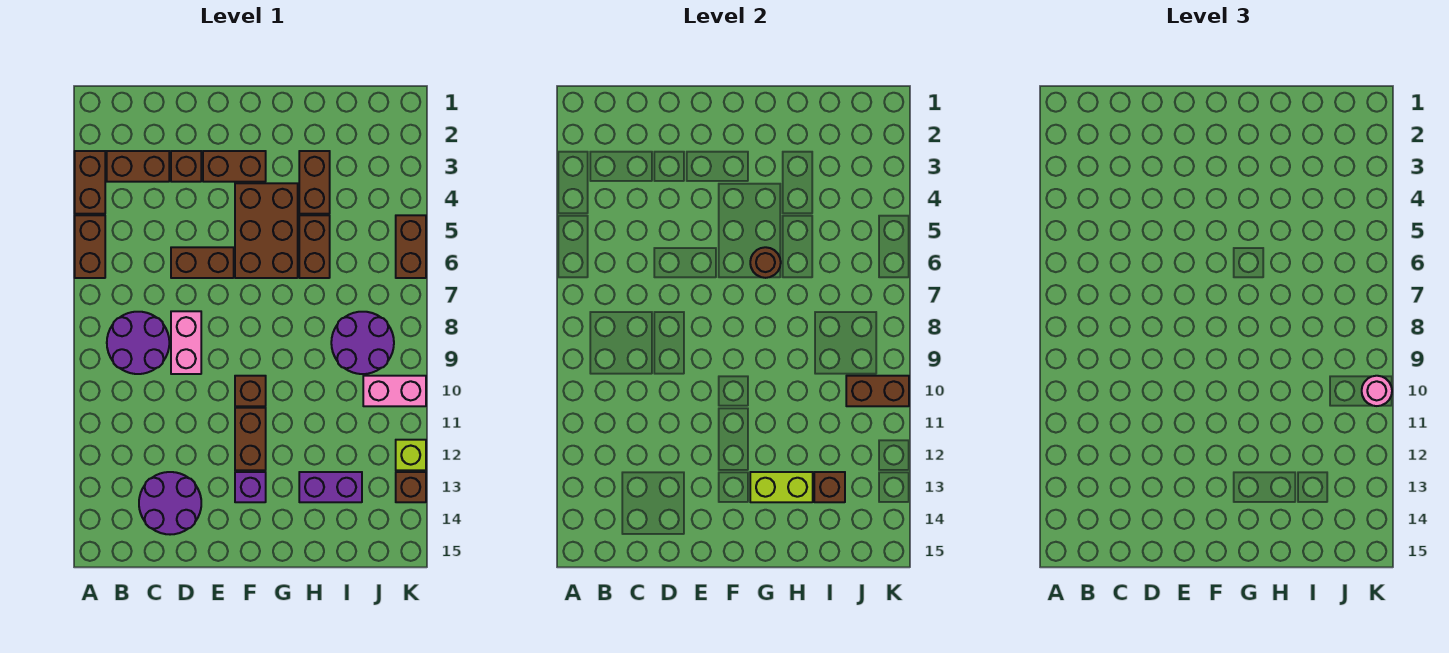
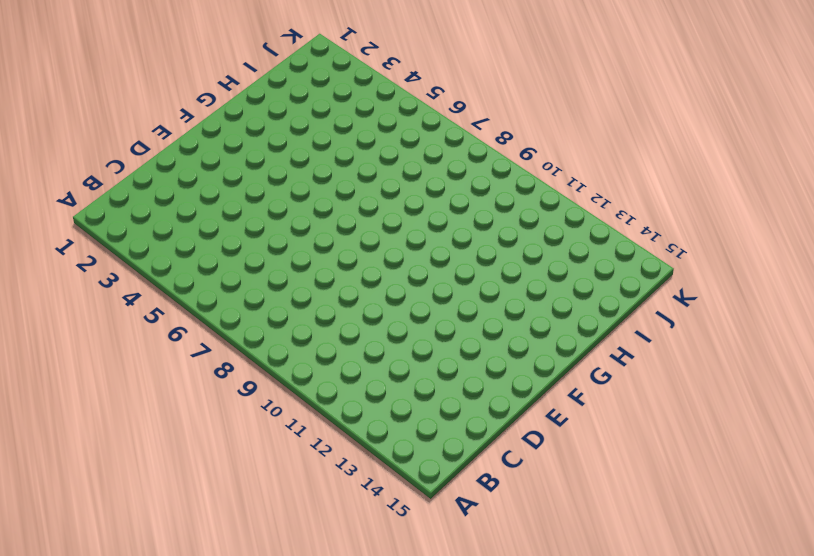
none -> brown 1x2 brick [75,151,105,214]
none -> brown 1x2 brick [75,215,105,278]
none -> brown 1x2 brick [107,151,169,182]

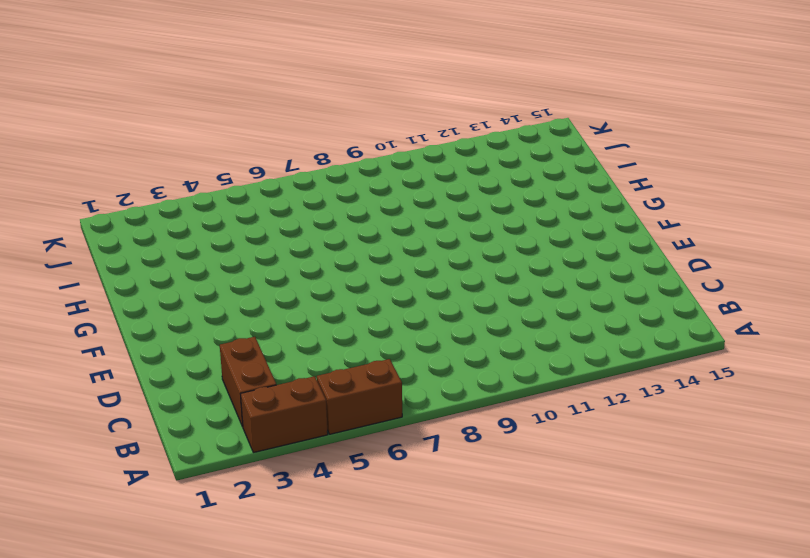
none -> purple 2x2 round brick [107,312,169,374]
none -> purple 2x2 round brick [139,472,201,535]
none -> brown 1x1 brick [171,151,201,182]

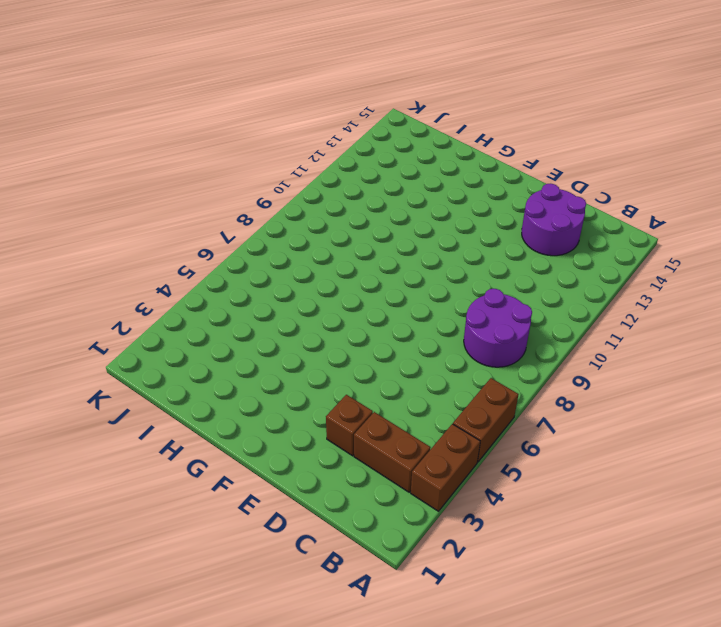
none -> brown 1x2 brick [171,247,234,278]
none -> pink 1x2 brick [171,311,201,374]
none -> brown 1x2 brick [203,151,266,182]

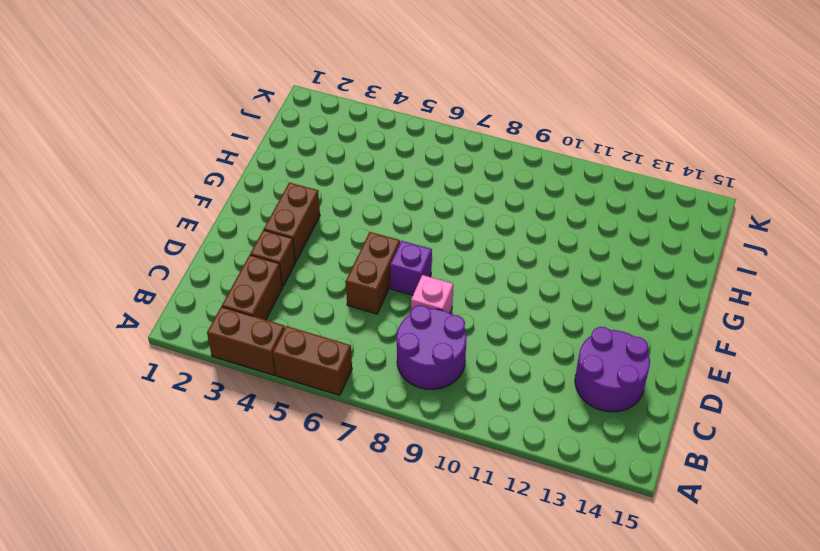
pink 1x1 brick [411,275,453,313] -> pink 1x2 brick [171,311,201,374]
purple 1x1 brick [390,241,432,295] -> purple 1x1 brick moved to [235,472,266,502]
none -> brown 2x3 brick [235,183,298,278]
none -> brown 1x1 brick [235,376,266,406]
none -> brown 1x2 brick [235,408,266,470]

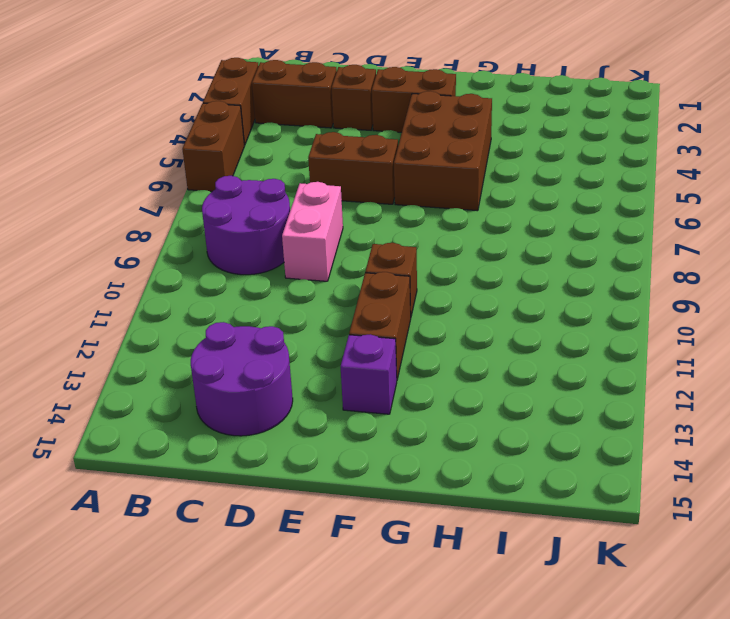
none -> brown 1x2 brick [299,151,330,214]
none -> brown 1x2 brick [299,215,330,278]
none -> purple 1x2 brick [299,472,362,502]

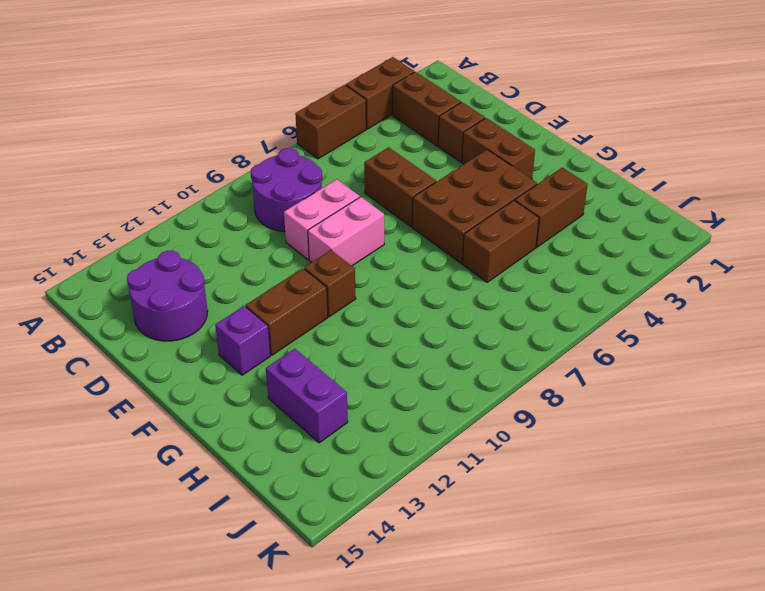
pink 1x2 brick [308,197,384,266] -> pink 1x2 brick turned to [363,376,426,406]
none -> purple 2x2 round brick [331,312,394,374]
none -> brown 1x2 brick [396,215,426,278]
none -> lime 1x1 brick [396,440,426,470]

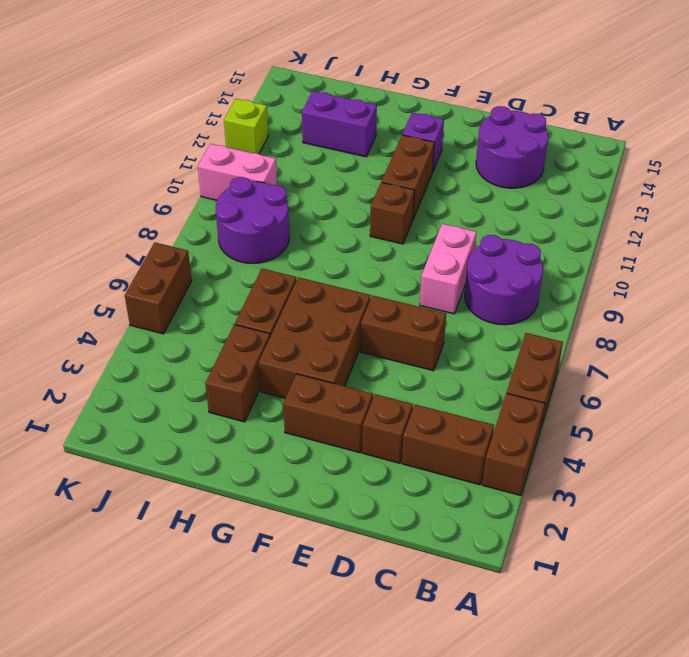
none -> brown 1x1 brick [396,472,426,502]
none -> brown 1x1 round brick [750,247,781,278]
none -> lime 1x2 brick [750,472,813,502]

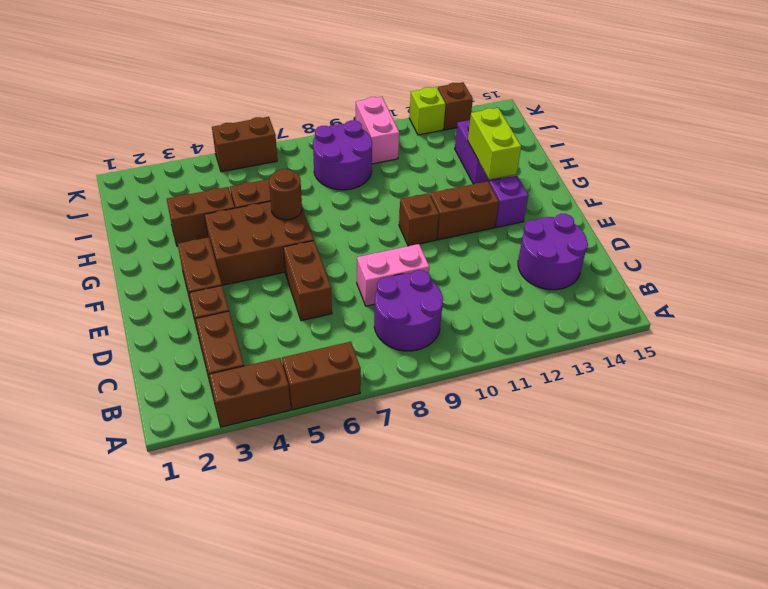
none -> brown 1x1 brick [814,472,845,502]
none -> brown 1x2 brick [846,376,909,406]
none -> pink 1x1 round brick [1362,376,1392,406]

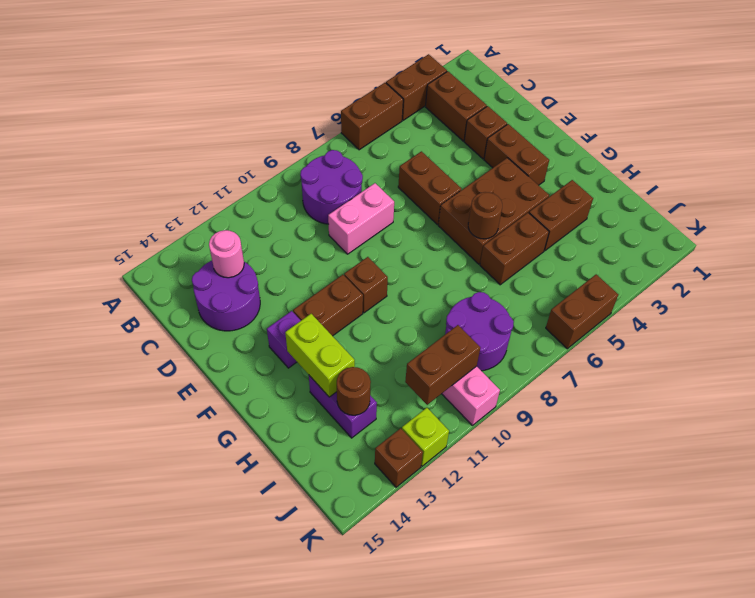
pink 1x1 round brick [209,230,244,278] -> pink 1x1 round brick moved to [1362,376,1392,406]
brown 1x1 round brick [337,367,371,415] -> brown 1x1 brick [814,472,845,502]
brown 1x2 brick [405,325,480,405] -> brown 1x2 brick turned to [846,376,909,406]

